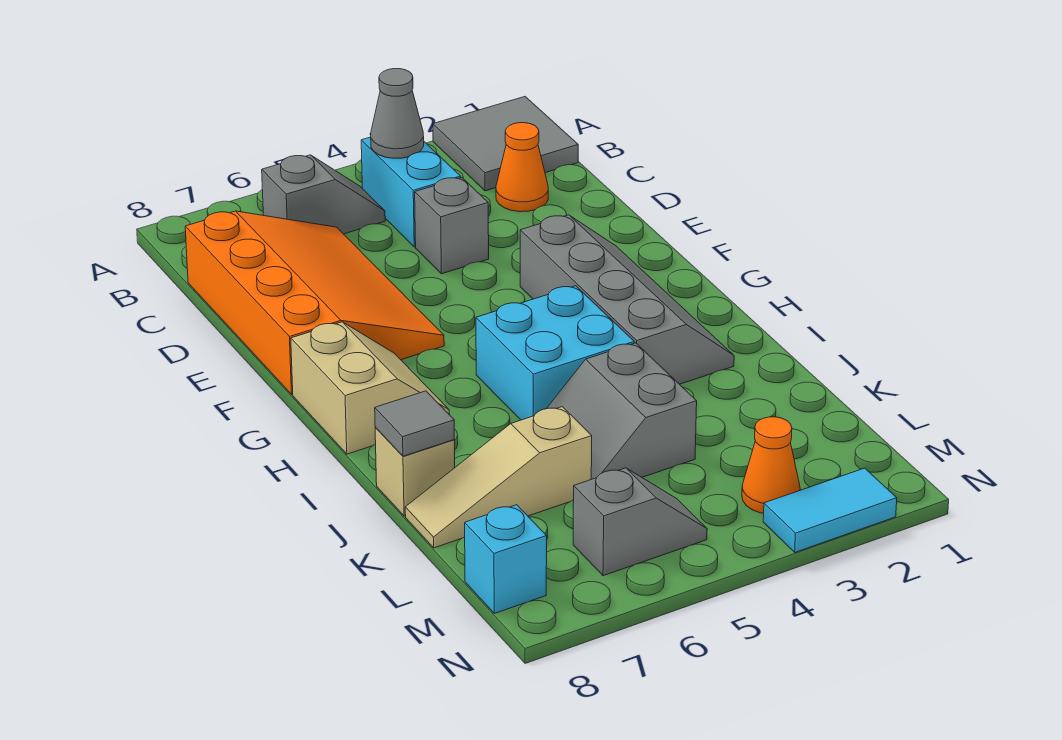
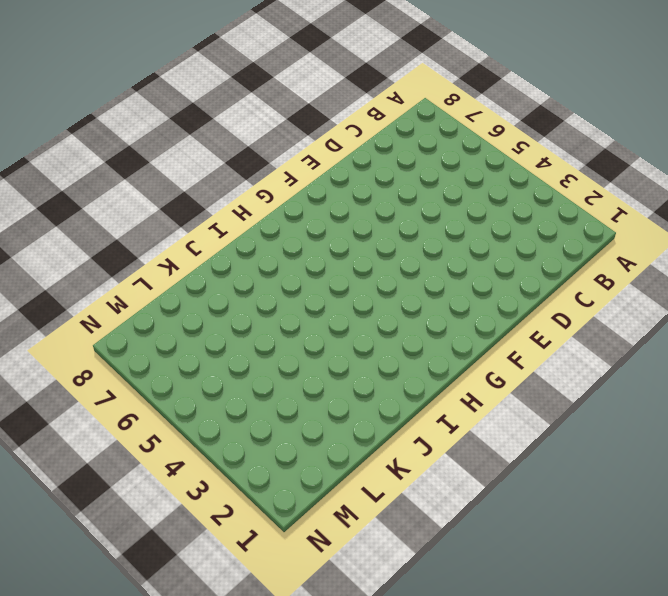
none -> grey 2x2 tile [433,97,578,191]
none -> cyan 1x2 brick [361,137,461,247]
none -> grey 1x2 slope [262,155,385,234]

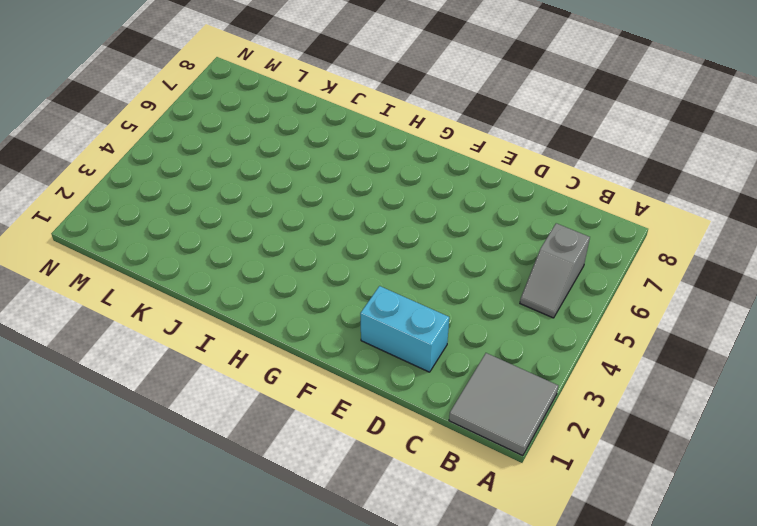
cyan 1x2 brick [360,286,449,372] -> cyan 1x2 brick moved to [361,137,461,247]
none -> orange 1x1 cone [496,123,548,212]
none -> orange 3x4 slope [185,211,444,394]
none -> grey 1x1 brick [415,178,489,274]

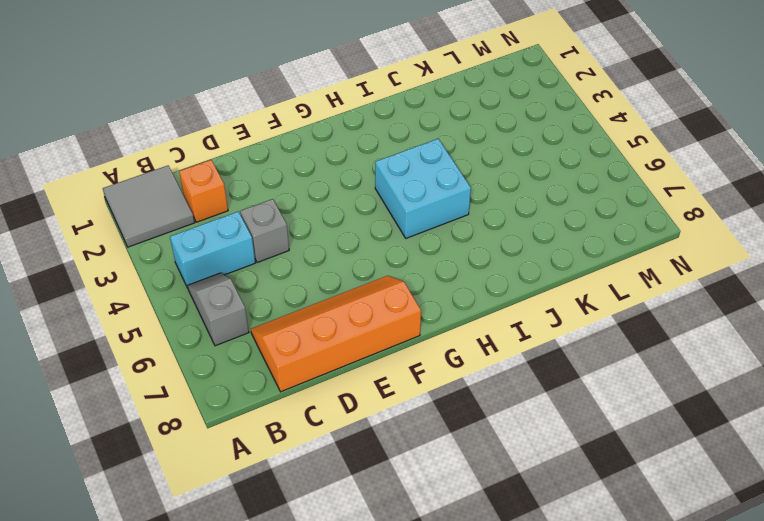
orange 1x1 brick [179,160,228,222] -> orange 1x1 cone [496,123,548,212]
orange 2x4 slope [251,276,421,392] -> orange 3x4 slope [185,211,444,394]
none -> grey 2x4 slope [520,215,734,384]
none -> tan 2x2 slope [291,322,450,454]
none -> grey 2x2 slope [547,343,697,479]

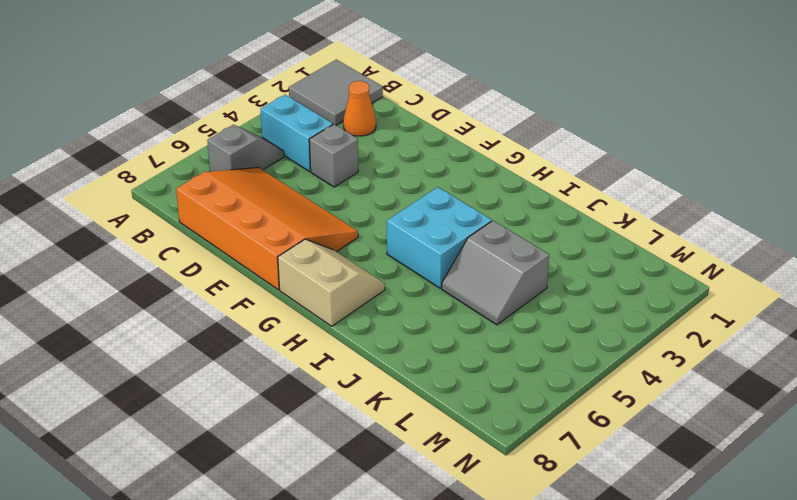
none -> grey 2x4 slope [520,215,734,384]
none -> tan 1x1 brick [375,428,455,516]
none -> tan 1x3 slope [405,407,592,548]

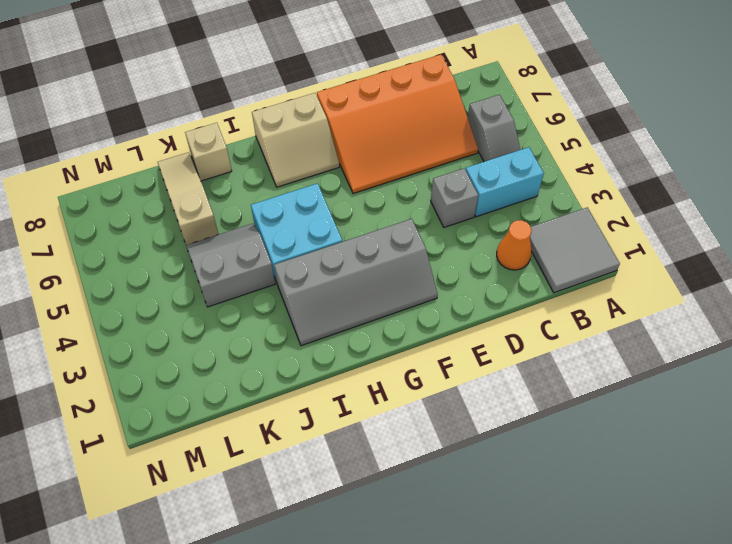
none -> orange 1x1 cone [742,417,800,513]
none -> grey 1x2 slope [573,468,707,576]
none -> cyan 1x1 brick [465,505,547,613]

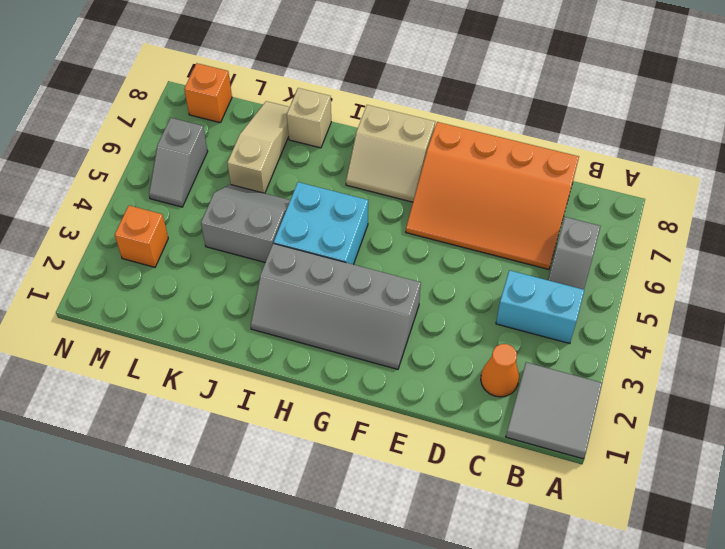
orange 1x1 brick [115,206,168,267] -> orange 1x1 cone [742,417,800,513]
orange 1x1 brick [184,63,232,123] -> cyan 1x1 brick [465,505,547,613]
none -> grey 1x1 brick [415,178,489,274]
none -> cyan 1x2 tile [763,468,897,552]
none -> grey 1x1 cone [371,69,424,158]

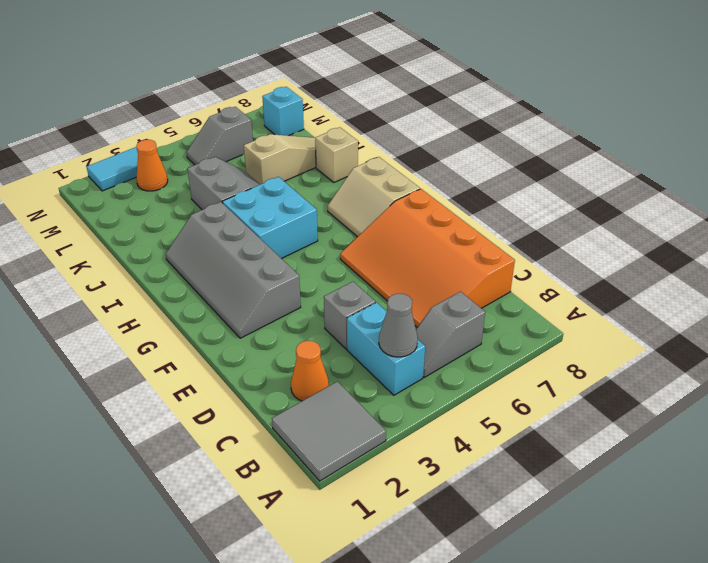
none -> grey 1x1 tile [375,391,454,456]

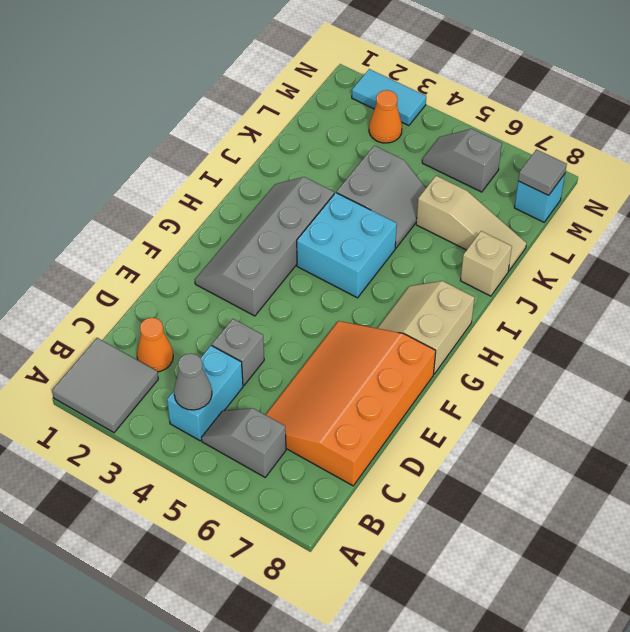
grey 1x1 tile [518,150,567,195] -> grey 1x1 tile moved to [375,391,454,456]

